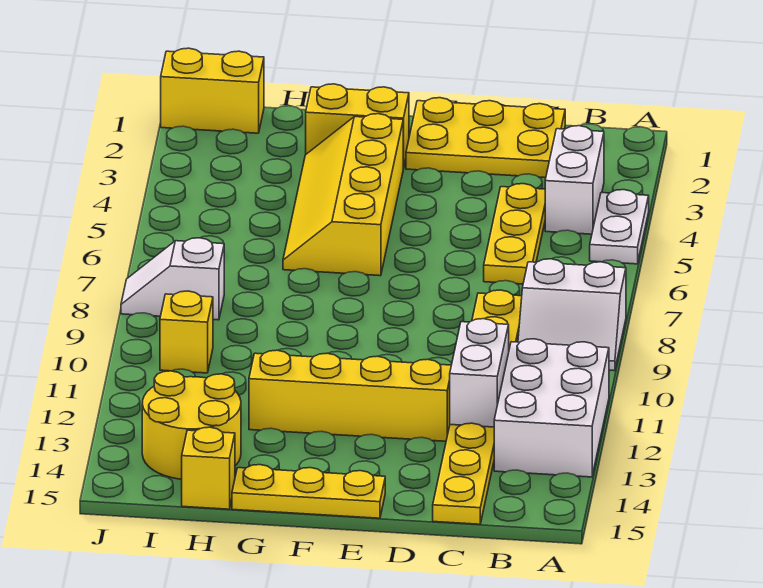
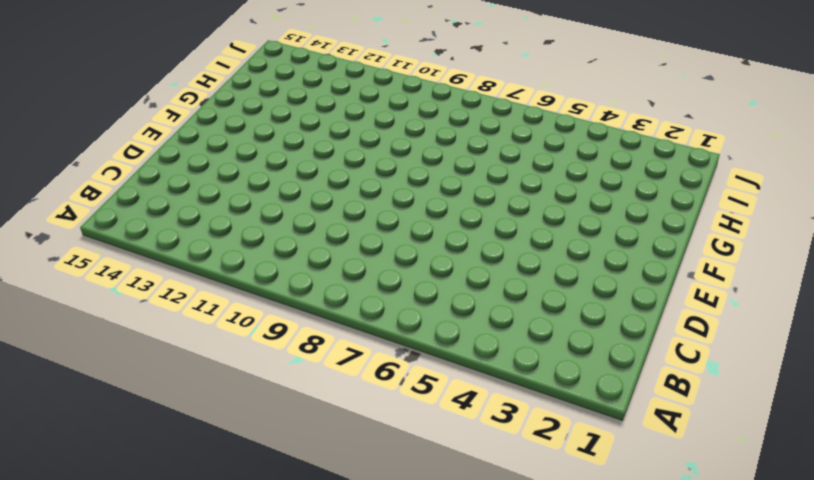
none -> white 1x2 plate [590,190,649,264]
none -> white 2x2 slope [518,259,626,371]
none -> white 2x3 brick [494,339,609,477]

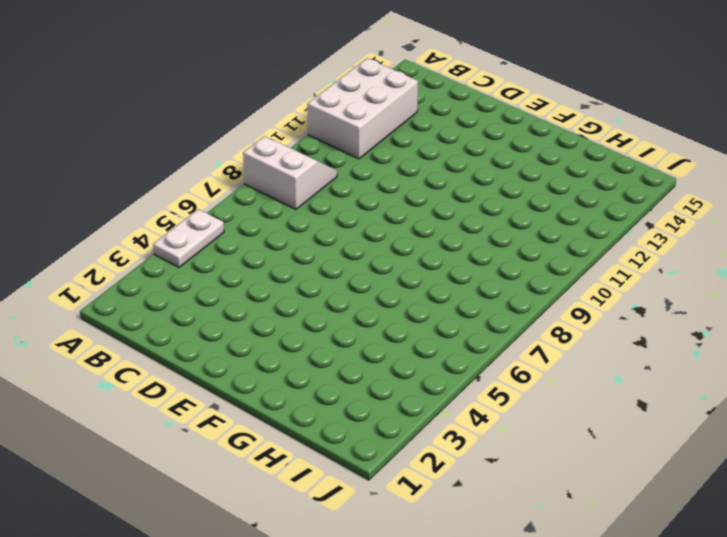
none -> white 1x2 brick [545,126,604,234]
none -> yellow 2x3 plate [406,98,565,178]
none -> yellow 1x3 plate [484,184,545,284]

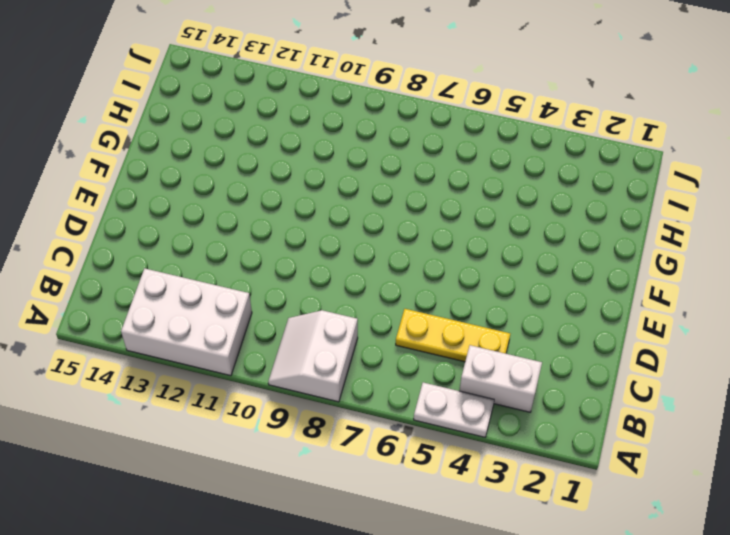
none -> yellow 2x3 plate [406,98,565,178]
none -> yellow 1x8 plate [433,290,522,524]
none -> yellow 1x4 brick [249,350,451,441]

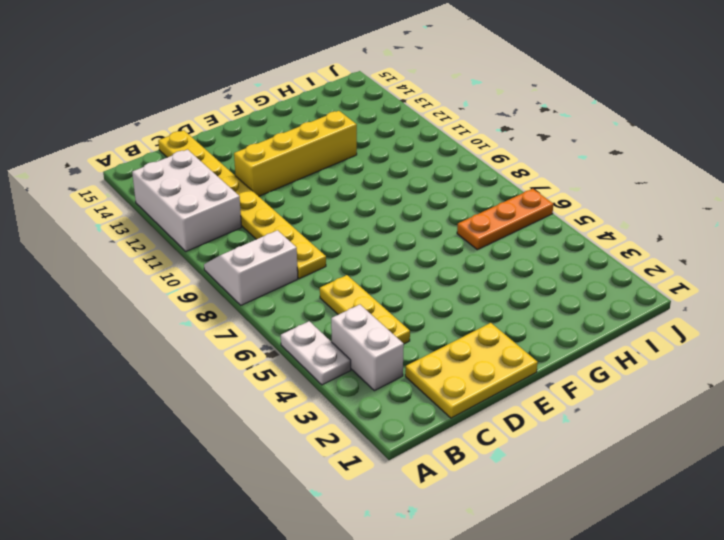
orange 1x3 plate [457,189,553,250] -> none
none -> yellow 1x3 plate [232,465,385,518]
none -> yellow 1x2 brick [306,84,409,169]
none -> yellow 2x4 slope [283,114,403,276]

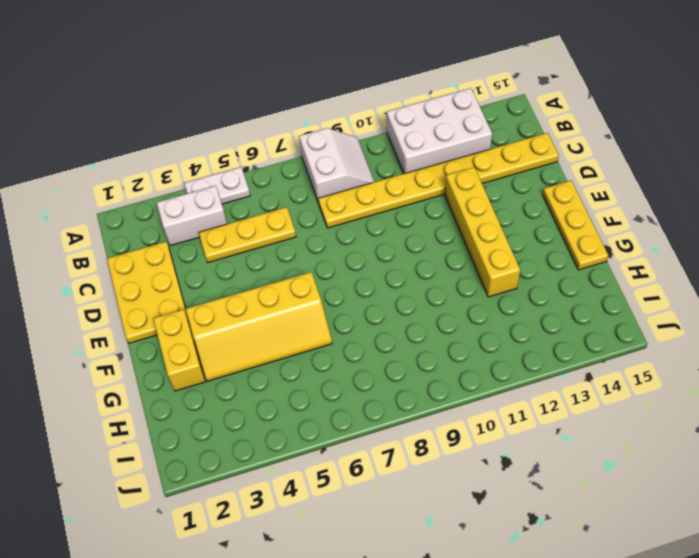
none -> yellow 2x2 round brick [142,371,241,479]
none -> yellow 1x1 brick [182,427,235,509]
none -> yellow 1x2 brick [161,48,264,133]

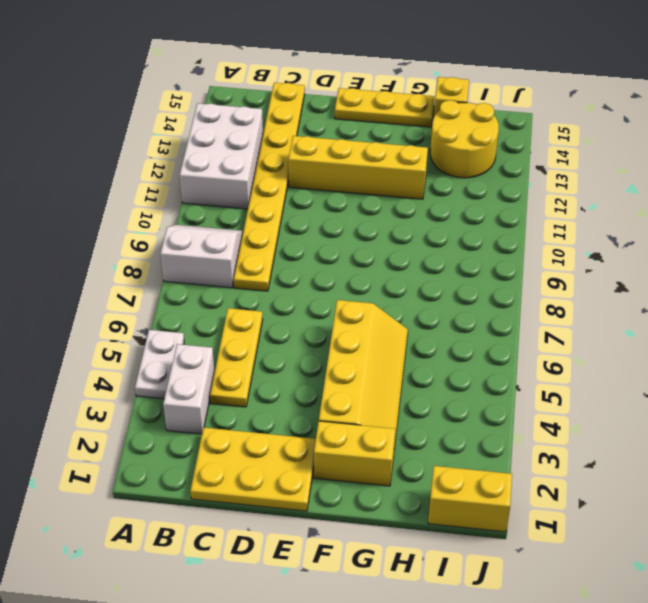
none -> white 1x2 slope [121,238,224,320]
none -> yellow 1x1 brick [160,291,213,373]
none -> white 1x2 brick [450,319,509,427]

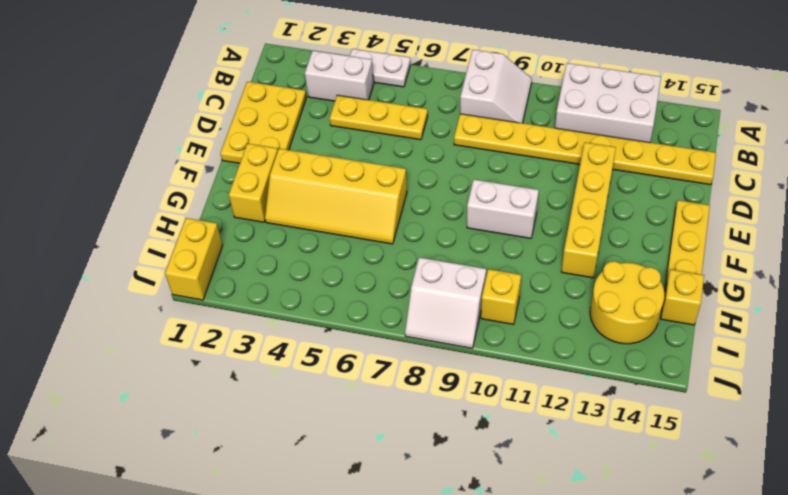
white 1x2 brick [467,180,539,238] -> white 1x2 brick moved to [450,319,509,427]
white 2x2 slope [405,258,486,348] -> white 1x2 slope [121,238,224,320]

